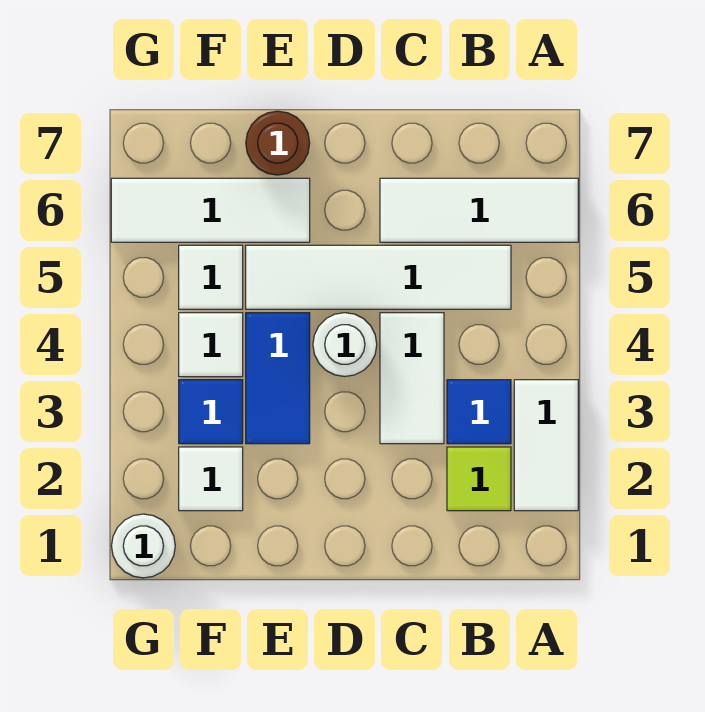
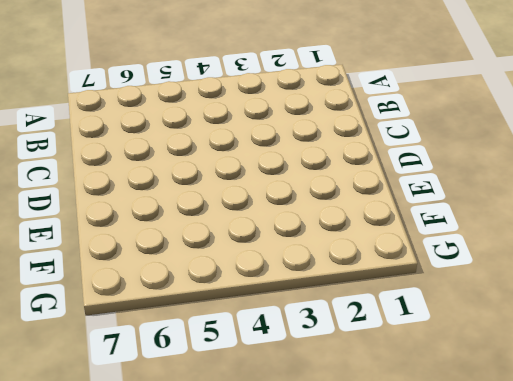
none -> white 1x2 tile [514,380,578,511]
none -> white 1x3 tile [380,178,578,242]
none -> lime 1x1 tile [447,447,511,511]

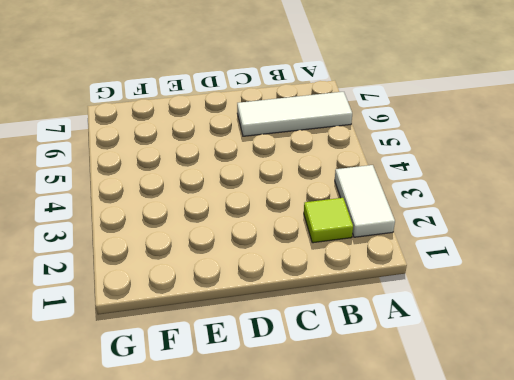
none -> blue 1x1 tile [447,380,511,444]
none -> white 1x4 tile [246,245,511,309]
none -> white 1x2 tile [380,313,444,444]

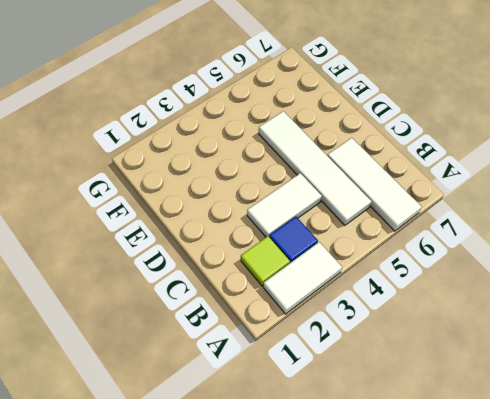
none -> white 1x1 round brick [313,313,377,376]
none -> blue 1x2 tile [246,313,310,444]
none -> white 1x3 tile [111,178,310,242]

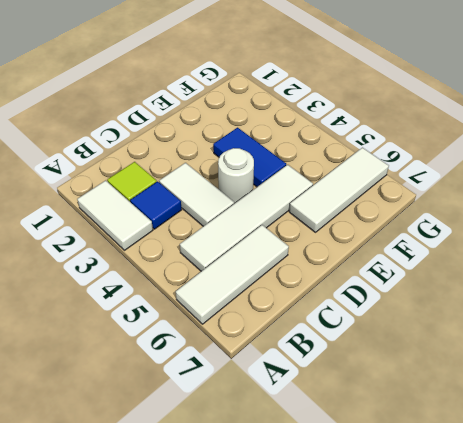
none -> brown 1x1 round brick [246,111,310,175]
none -> white 1x1 tile [179,447,243,511]
none -> blue 1x1 tile [179,380,243,444]

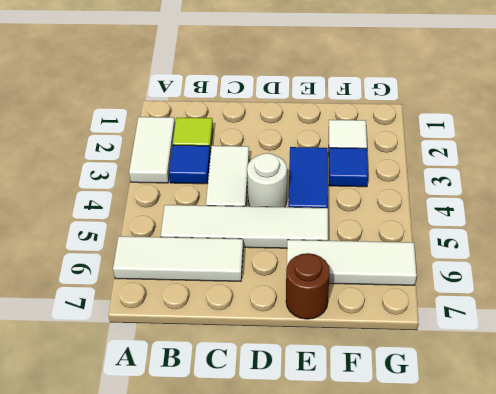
none -> white 1x1 tile [179,313,243,377]
none -> white 1x1 tile [179,245,243,309]
none -> white 1x1 round brick [112,514,175,578]

